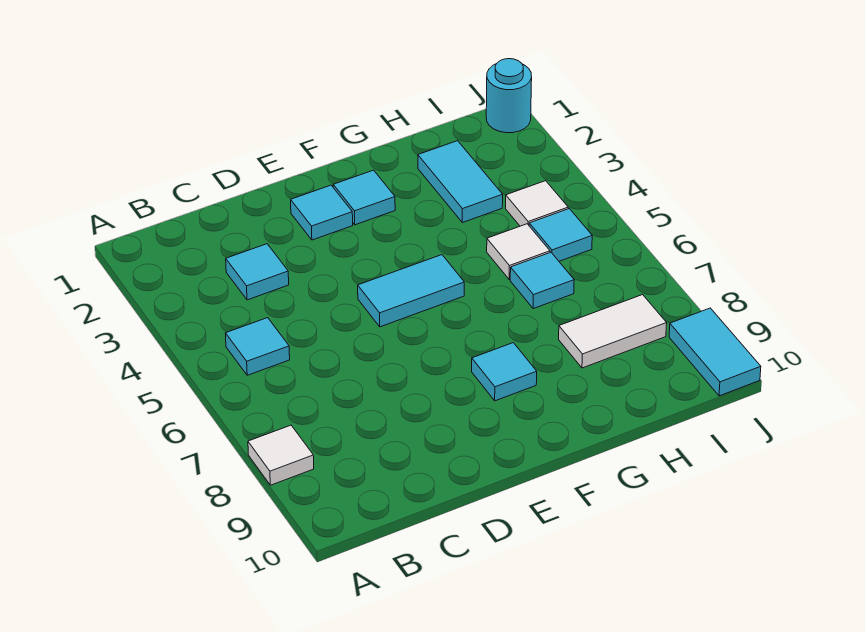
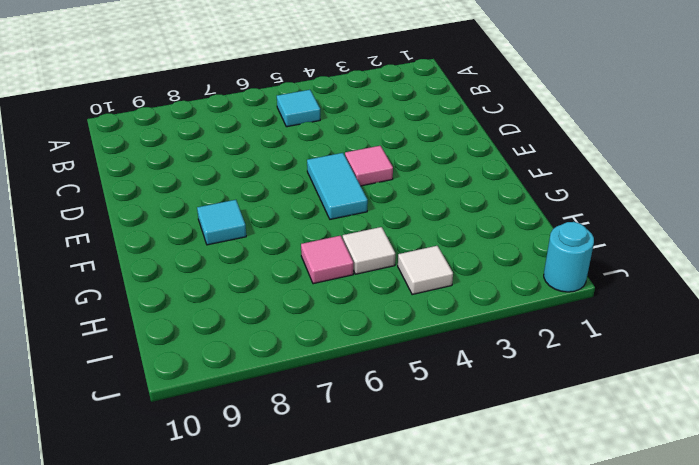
pink 1x1 tile [345,146,393,186] -> none
pink 1x1 tile [301,236,353,284] -> cyan 1x1 tile [510,252,574,309]
none -> white 1x1 tile [248,425,314,485]
none -> cyan 1x1 tile [226,244,289,300]
none -> cyan 1x1 tile [291,185,353,240]

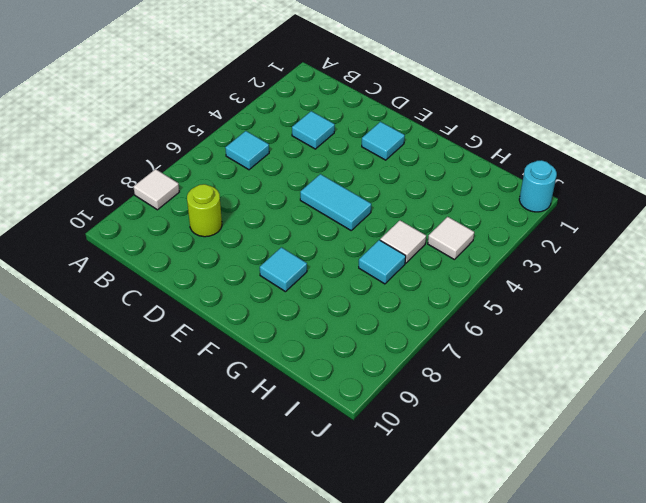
lime 1x1 round brick [187,184,222,237] -> none
none -> cyan 1x1 tile [333,170,395,225]
none -> cyan 1x2 tile [418,141,503,223]
none -> white 1x2 tile [559,295,667,368]

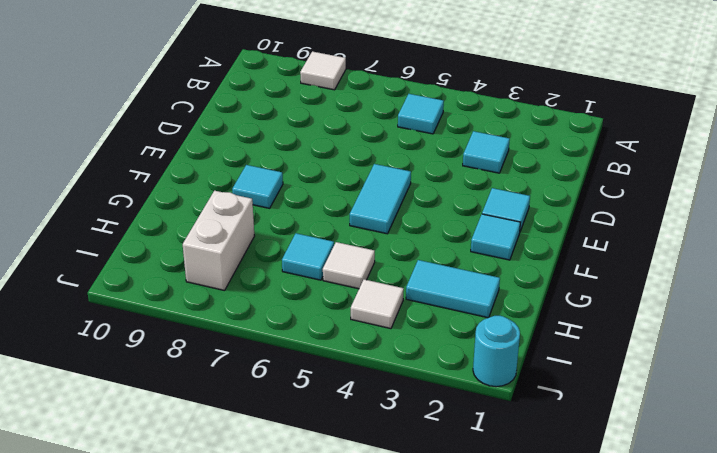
white 1x2 brick [183,191,254,291] -> white 1x2 tile [559,295,667,368]
none -> cyan 1x1 tile [529,209,592,261]
none -> cyan 1x2 tile [669,308,761,396]

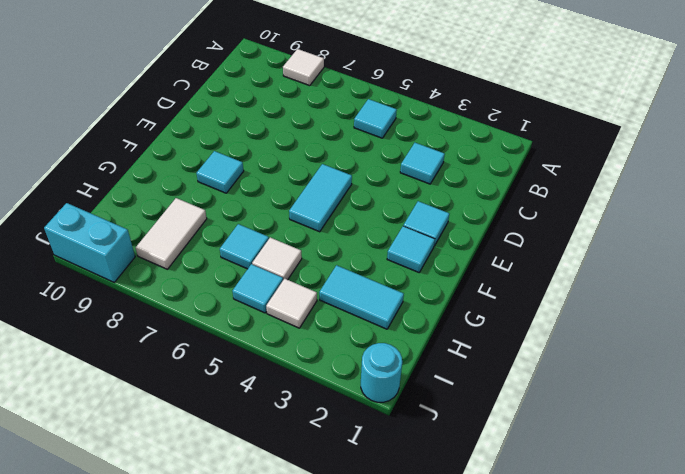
cyan 1x2 brick [44,203,135,282] -> cyan 1x2 tile [669,308,761,396]

